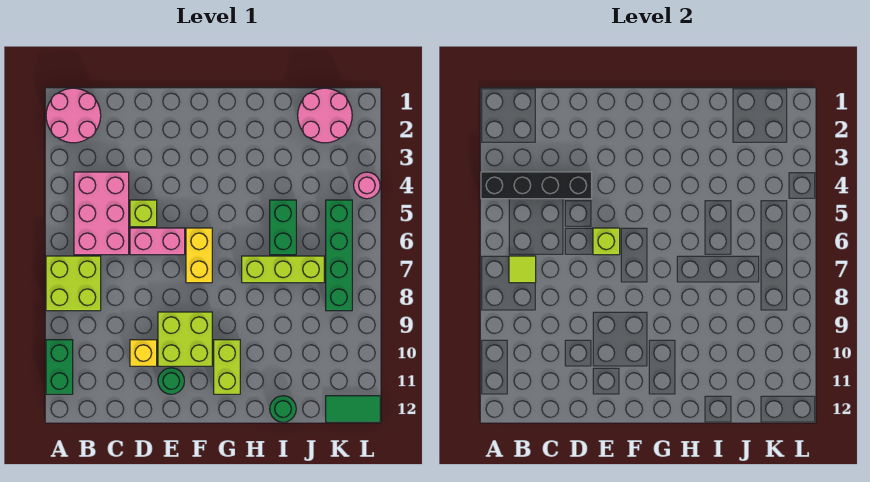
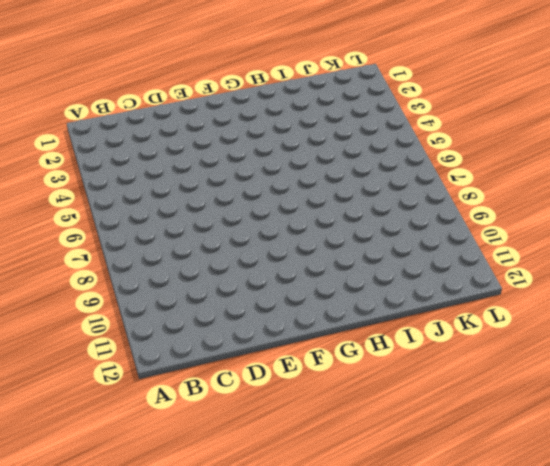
none -> pink 2x2 round brick [46,88,101,143]
none -> lime 2x2 brick [46,256,101,311]
none -> green 1x2 brick [46,340,73,394]

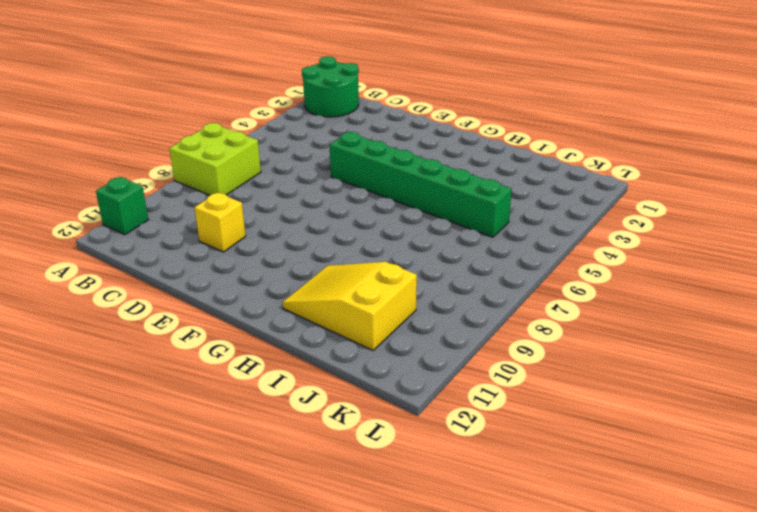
green 2x2 round brick [302,56,359,117] -> pink 2x2 round brick [46,88,101,143]
green 1x1 brick [96,177,148,235] -> green 1x2 brick [46,340,73,394]
green 1x6 brick [330,132,512,237] -> green 1x2 brick [270,200,296,255]
yellow 2x3 slope [282,262,417,350] -> none
none -> pink 2x3 brick [74,172,129,255]
none -> lime 1x1 brick [130,200,157,227]
none -> pink 1x2 brick [130,228,185,255]

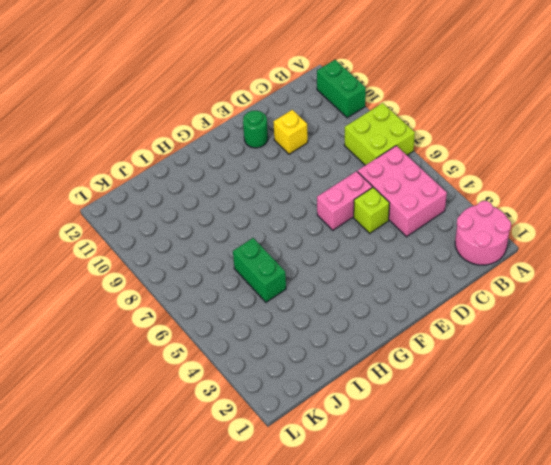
none -> lime 2x2 brick [158,312,212,366]
none -> yellow 1x2 brick [186,228,212,283]
none -> lime 1x2 brick [214,340,240,394]

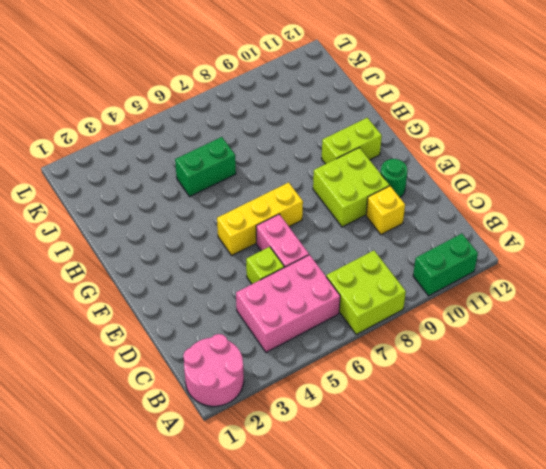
yellow 1x3 brick [217,182,303,256] -> yellow 1x2 brick [186,228,212,283]
none -> lime 1x3 brick [242,256,324,283]
none -> green 1x1 round brick [270,396,296,422]
none -> pink 2x2 round brick [298,88,352,143]

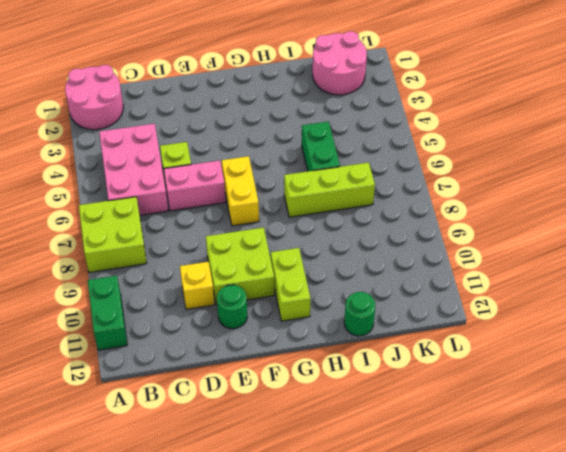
none -> green 1x4 brick [326,200,352,311]
none -> green 1x2 tile [326,396,380,422]
none -> pink 1x1 round brick [354,172,380,199]

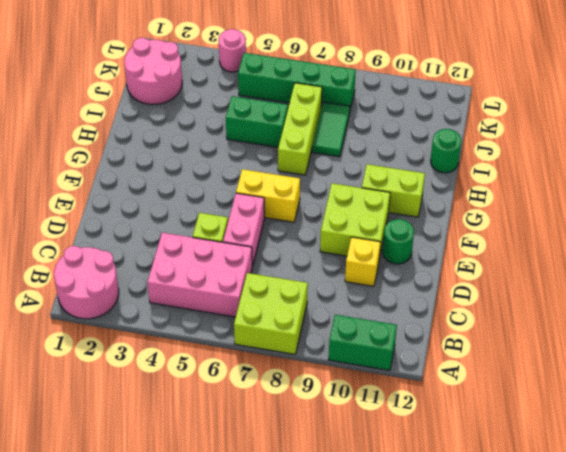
green 1x2 tile [312,102,350,157] -> green 1x2 tile moved to [326,396,380,422]
none -> black 1x4 brick [481,172,592,199]
none -> lime 1x1 tile [509,256,536,283]
none -> lime 1x1 brick [593,228,620,255]

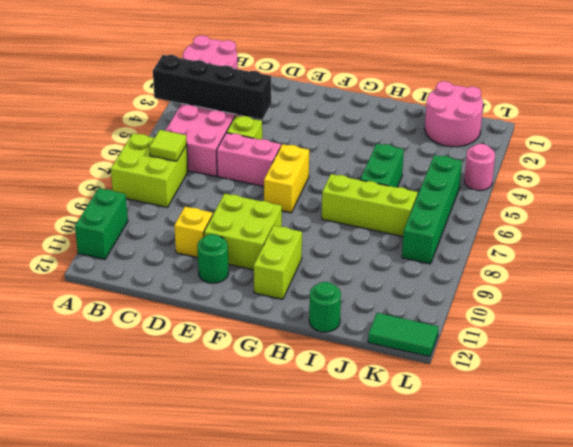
none -> lime 1x1 brick [593,228,620,255]

